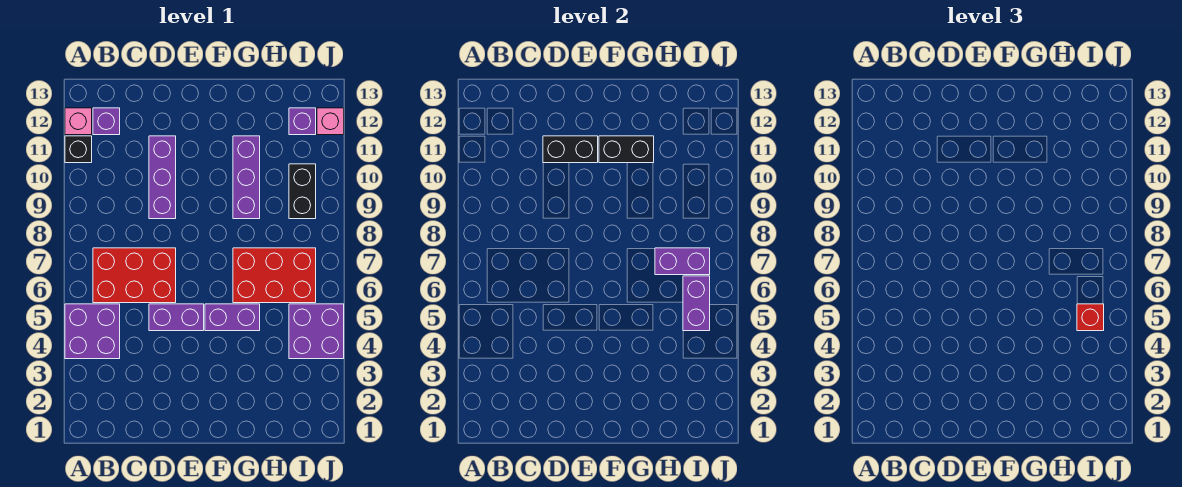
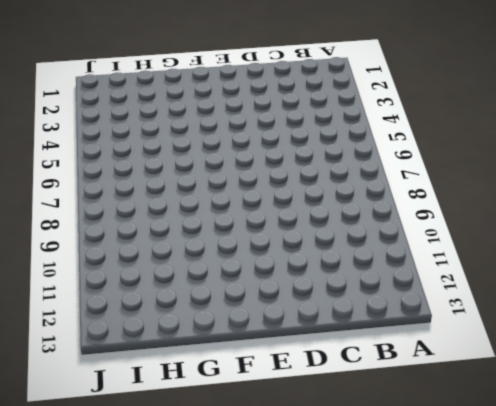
none -> purple 2x2 brick [65,304,120,359]
none -> black 1x1 brick [65,136,92,163]
none -> pink 1x1 brick [65,108,92,135]

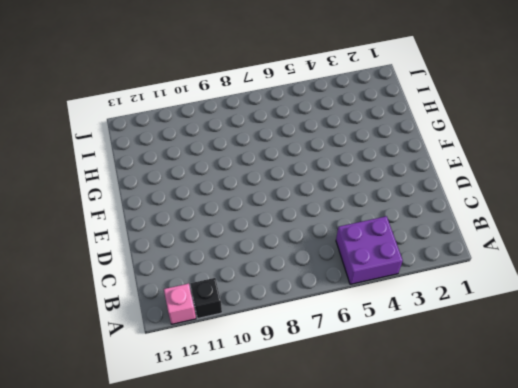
none -> red 2x3 brick [93,248,176,303]
none -> purple 1x1 brick [93,108,120,135]
none -> purple 1x2 brick [149,304,204,331]

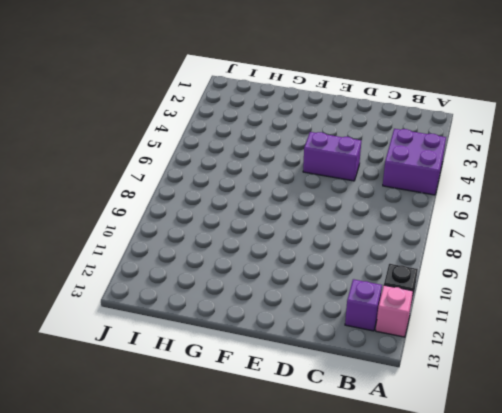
none -> red 2x3 brick [93,248,176,303]
none -> purple 1x3 brick [149,136,176,219]
none -> purple 1x2 brick [205,304,260,331]

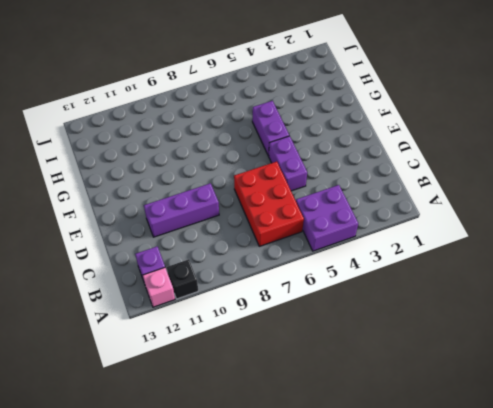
none -> red 2x3 brick [233,248,316,303]
none -> purple 1x3 brick [233,136,260,219]
none -> purple 2x2 brick [289,304,344,359]

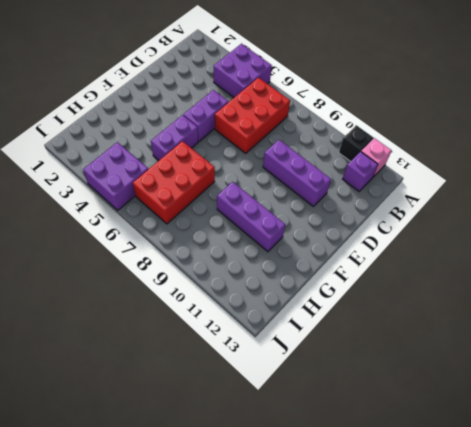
none -> black 1x2 brick [289,164,316,219]
none -> purple 1x1 brick [289,108,316,135]
none -> pink 1x1 brick [317,108,344,135]

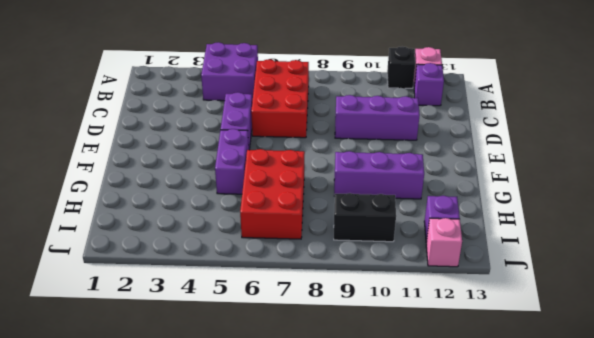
none -> purple 2x2 brick [289,304,344,359]
none -> black 1x2 brick [543,136,598,163]
none -> black 1x2 brick [599,136,654,163]

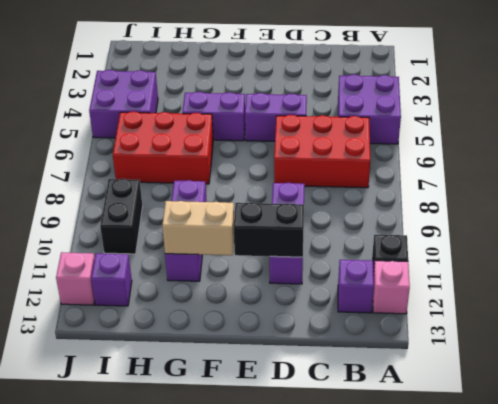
tan 1x2 brick [162,201,234,255] -> black 1x2 brick [599,136,654,163]
none -> purple 1x2 brick [655,248,710,275]
none -> purple 1x2 brick [683,276,710,331]
none -> red 1x1 brick [1077,304,1104,331]

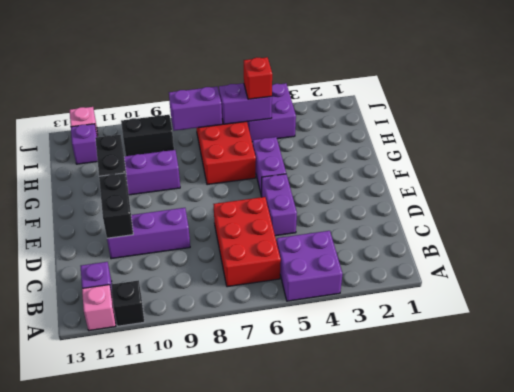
purple 1x2 brick [169,87,222,131] -> purple 1x2 brick turned to [655,248,710,275]

